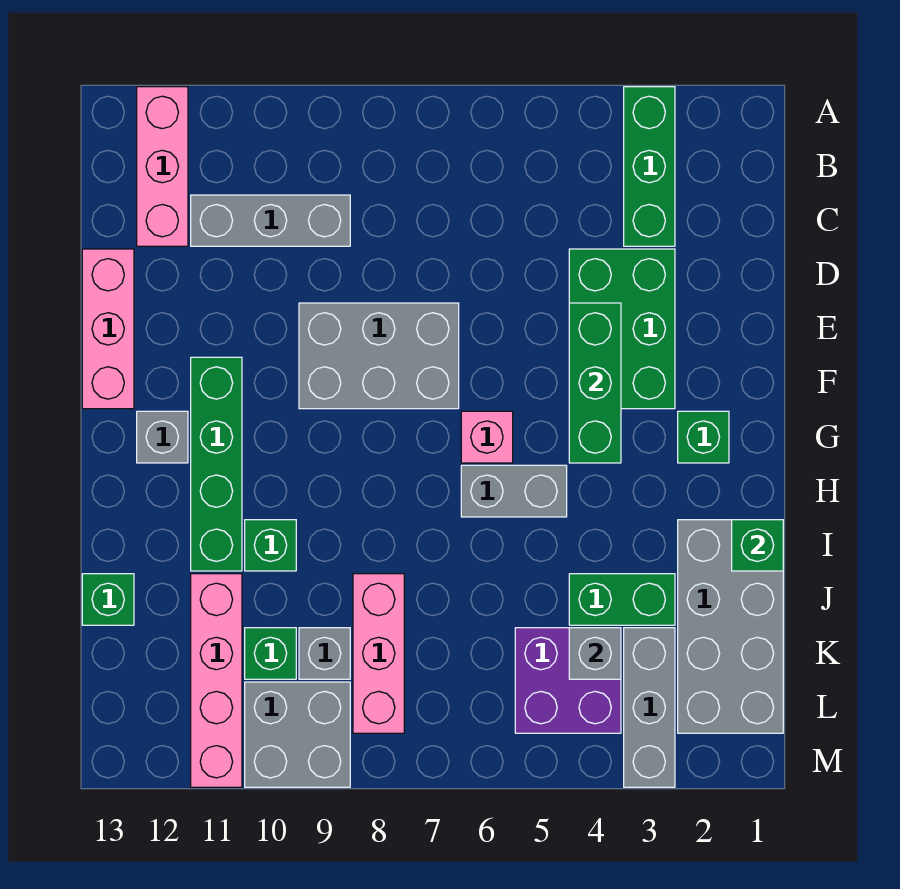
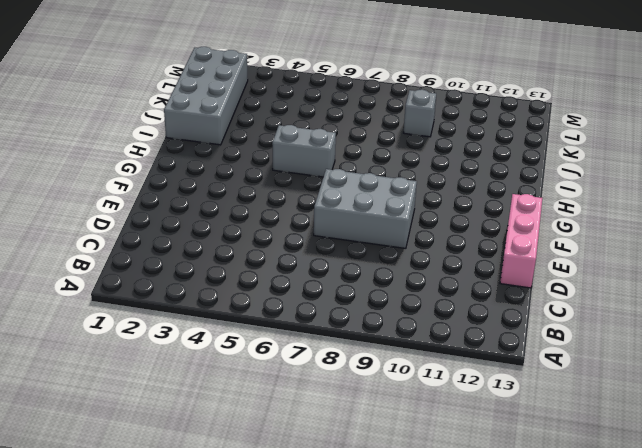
none -> green 1x3 brick [624,87,675,246]
none -> pink 1x3 brick [137,87,188,246]
none -> grey 1x3 brick [191,195,350,246]

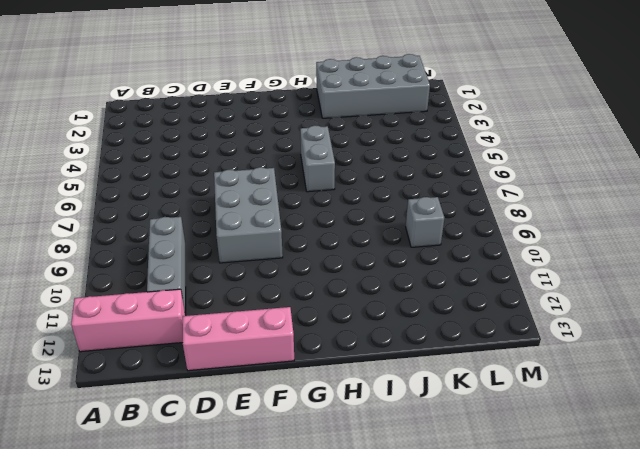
none -> green 1x3 brick [624,87,675,246]
none -> green 2x3 brick [569,249,675,409]
none -> green 1x4 brick [191,357,242,571]

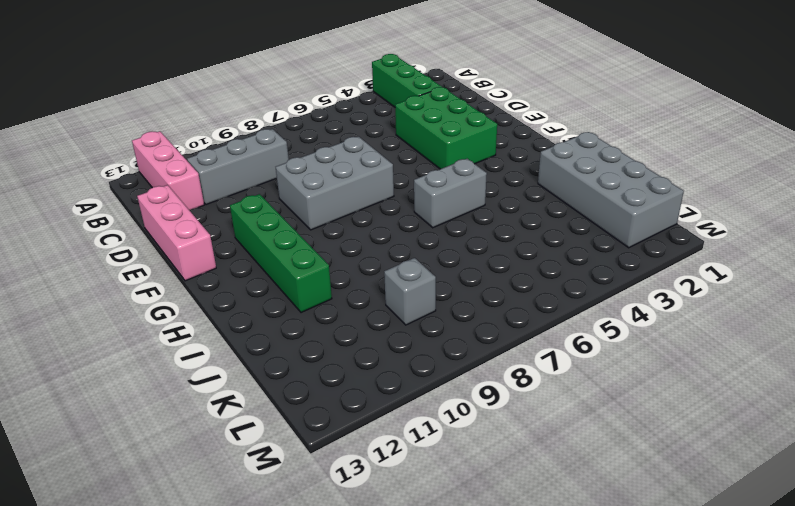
none -> green 1x1 brick [678,411,729,463]
none -> pink 1x1 brick [461,411,513,463]
none -> grey 1x1 brick [137,411,188,463]

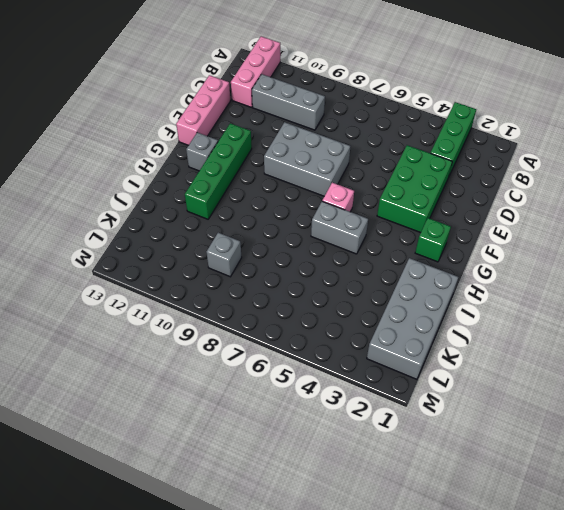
none -> green 1x1 brick [245,520,296,571]
none -> green 1x2 brick [569,574,675,625]
none -> pink 1x3 brick [353,574,404,733]

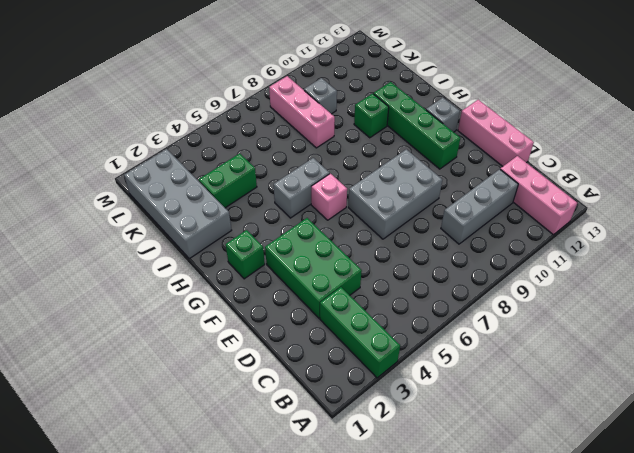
none -> pink 1x4 brick [191,574,242,787]
none -> green 1x1 brick [82,574,134,625]
none -> grey 1x3 brick [624,628,675,787]

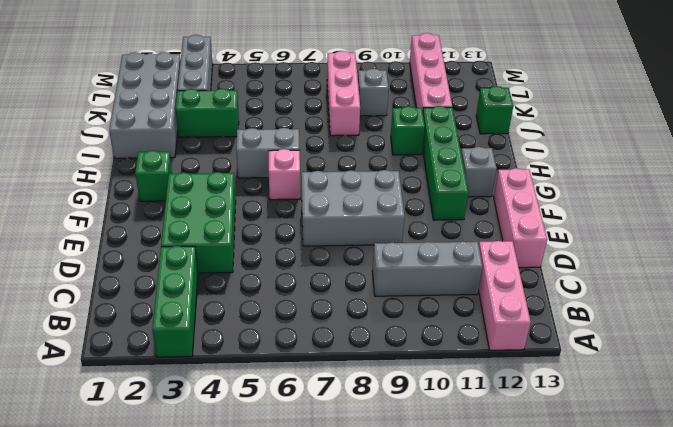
none -> purple 2x2 brick [515,628,621,733]
none -> green 1x1 brick [245,628,296,679]
none -> grey 2x2 brick [245,682,350,787]

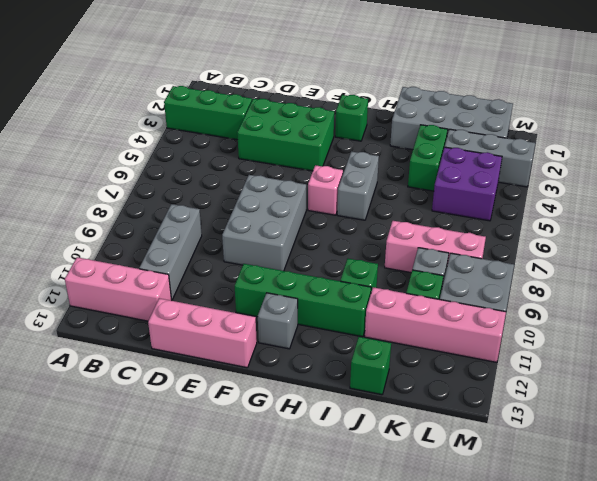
none -> green 1x3 brick [569,303,621,463]
none -> green 1x1 brick [732,520,783,571]
none -> grey 1x1 brick [569,628,621,679]

